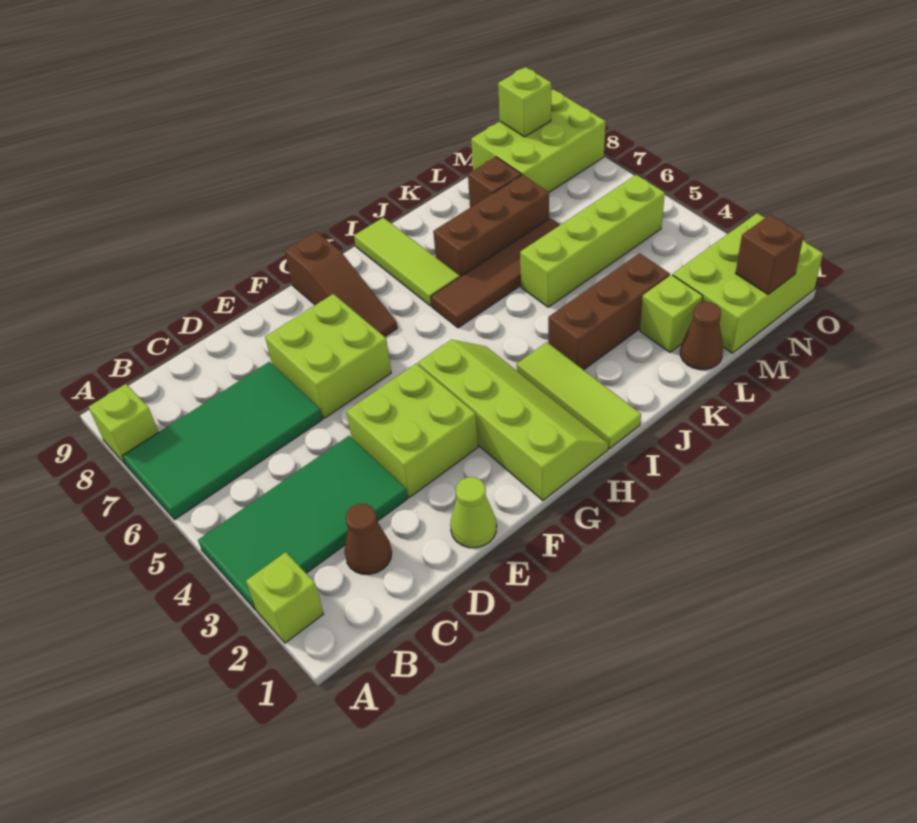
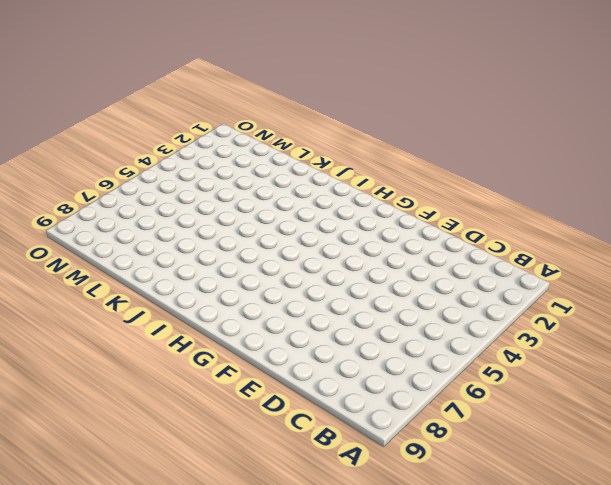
none -> lime 1x1 brick [246,552,324,643]
none -> green 2x4 tile [198,436,408,610]
none -> green 2x4 tile [122,362,323,520]

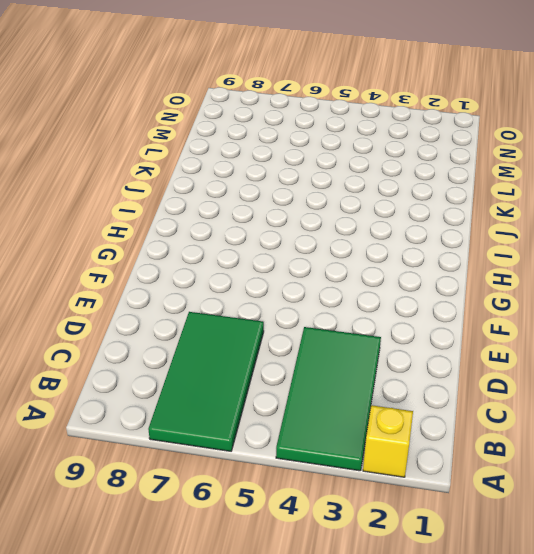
yellow 1x1 brick [363,405,413,477] -> lime 1x1 brick [246,552,324,643]
none -> lime 1x1 brick [89,384,158,465]
none -> brown 1x1 cone [344,504,392,574]
none -> lime 1x1 cone [450,477,497,548]

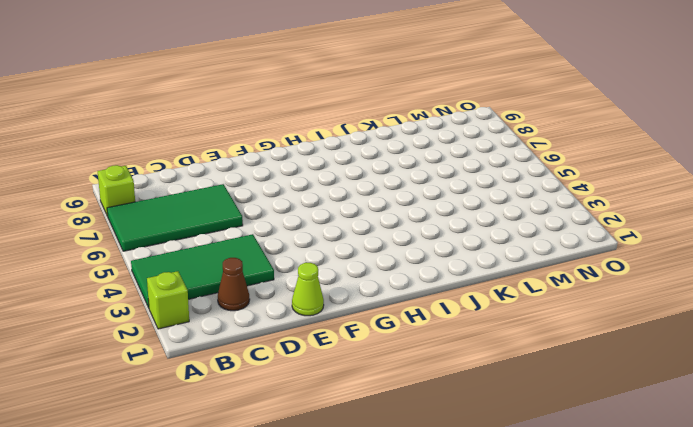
none -> lime 2x2 brick [346,364,478,497]
none -> lime 2x2 brick [265,294,391,418]
none -> lime 2x4 slope [418,340,609,500]

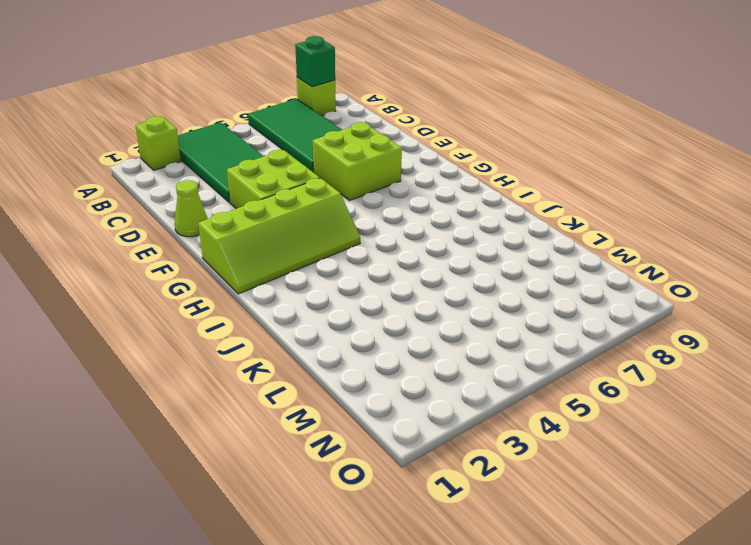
green 1x1 brick [295,36,335,87] -> none
none -> brown 1x1 cone [344,504,392,574]
none -> brown 1x3 slope [285,232,397,337]
none -> lime 1x3 tile [517,342,641,448]

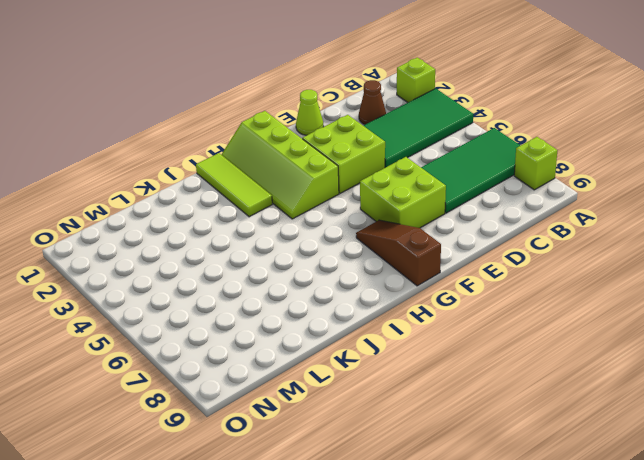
none -> brown 1x4 tile [431,218,560,328]
none -> lime 1x3 tile [354,218,460,306]
none -> brown 1x3 brick [548,253,670,370]

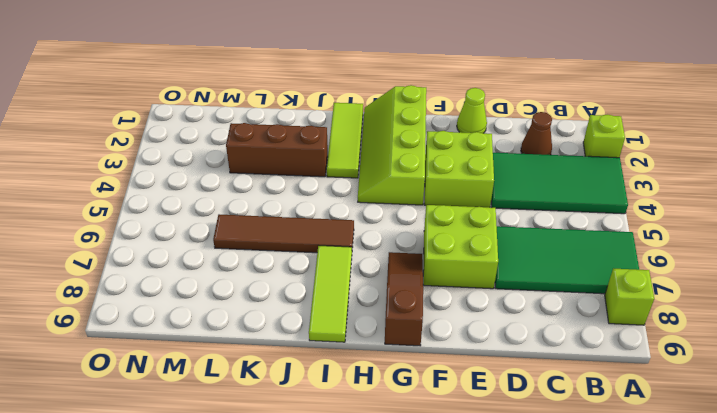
none -> brown 1x3 brick [433,175,549,277]
none -> lime 1x4 brick [520,175,665,307]
none -> brown 1x1 cone [680,302,723,370]

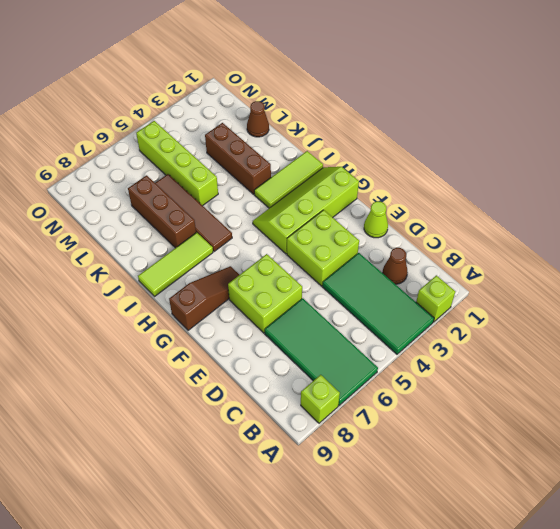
none -> lime 1x1 brick [640,275,703,352]
none -> brown 1x1 brick [468,157,521,207]
none -> lime 2x3 brick [673,213,823,353]

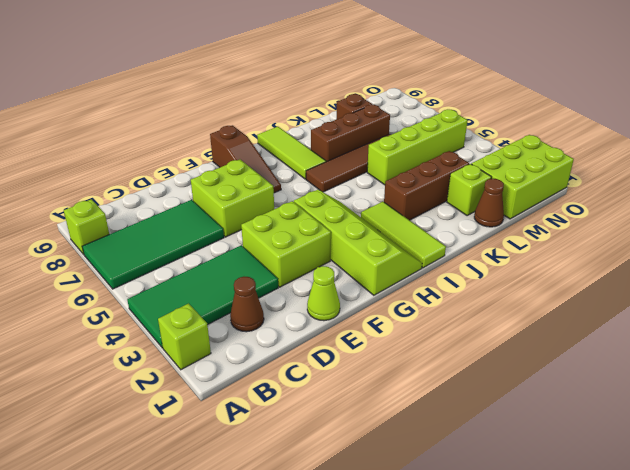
none -> lime 2x3 brick [471,89,606,192]
none -> brown 1x1 brick [736,215,804,294]
none -> lime 1x1 brick [498,67,551,137]

